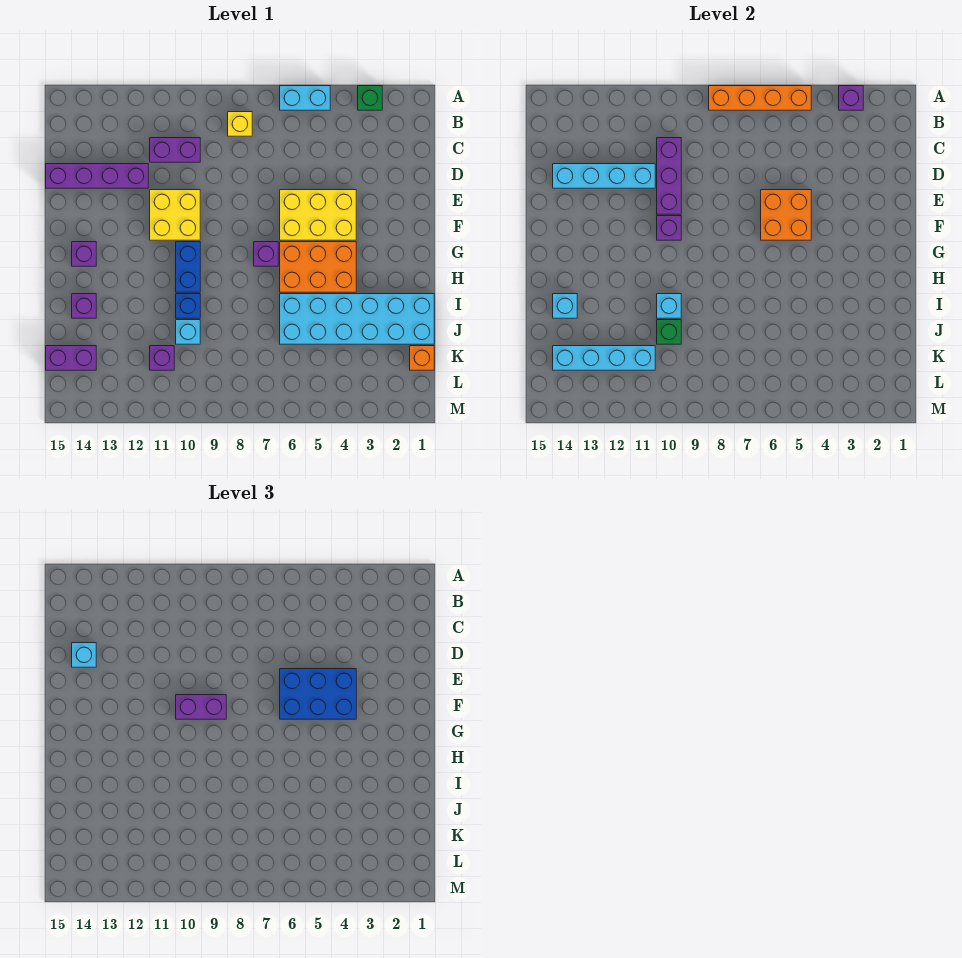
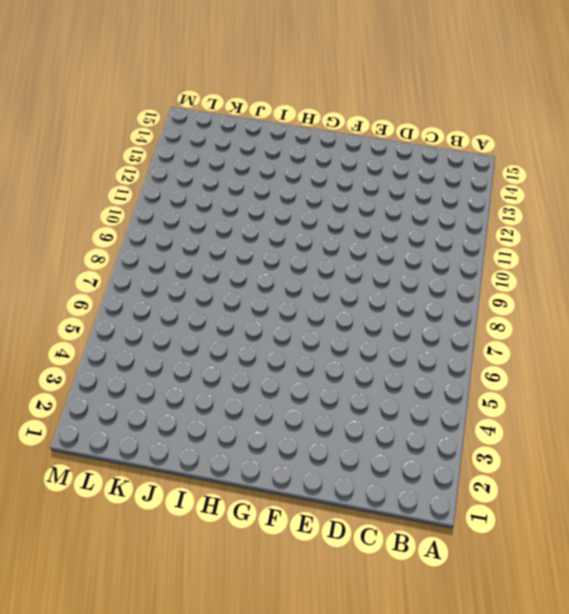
none -> green 1x1 brick [358,86,382,110]
none -> cyan 1x2 brick [280,86,330,110]
none -> yellow 1x1 brick [228,112,252,136]
none -> purple 1x2 brick [150,138,200,162]

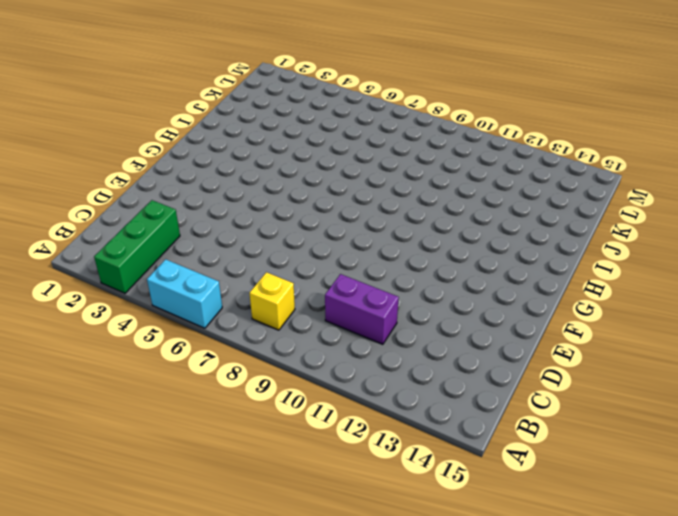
green 1x3 brick [94,200,180,293] -> green 1x1 brick [358,86,382,110]
none -> purple 1x4 brick [46,164,148,188]
none -> yellow 2x3 brick [280,190,356,240]
none -> yellow 2x2 brick [150,190,200,240]
none -> orange 2x3 brick [280,242,356,292]

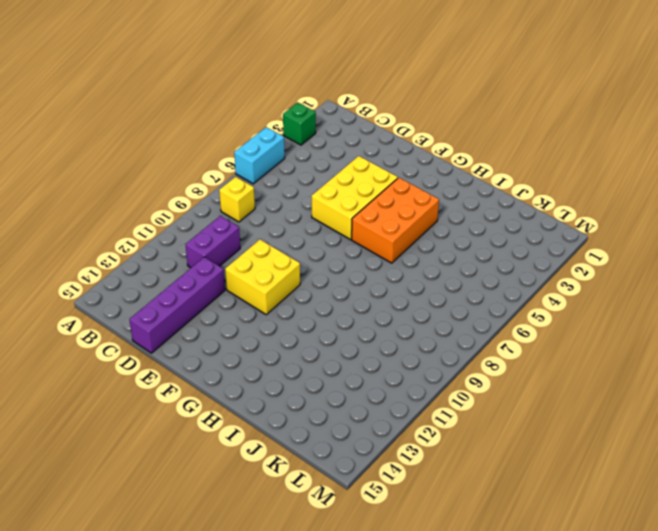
none -> purple 1x1 brick [254,242,278,266]
none -> blue 1x2 brick [176,242,200,292]
none -> purple 1x1 brick [72,242,96,266]
none -> cyan 2x6 brick [280,294,434,344]

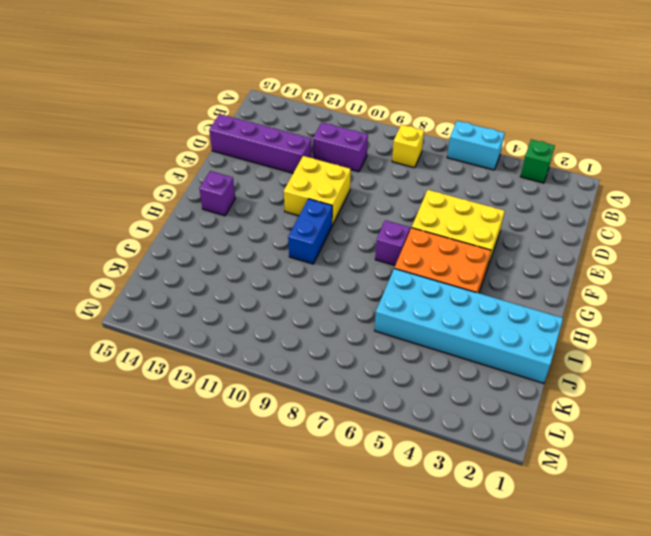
none -> blue 1x1 brick [176,294,200,318]
none -> purple 1x1 brick [72,294,96,318]
none -> cyan 1x1 brick [176,320,200,344]
none -> orange 1x1 brick [410,346,434,370]

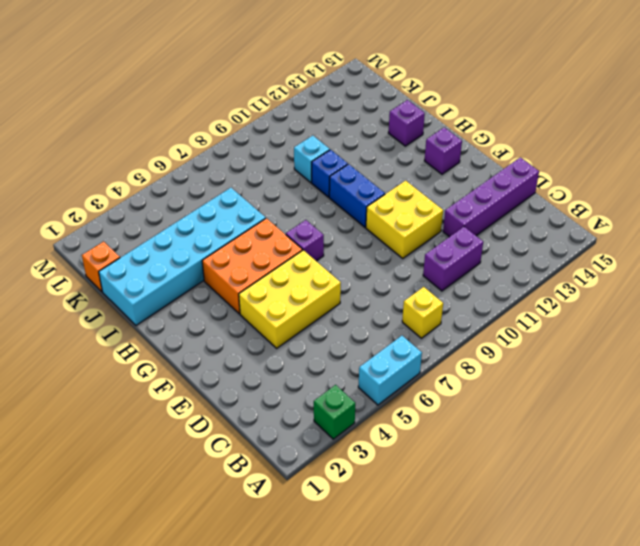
none -> purple 1x1 brick [150,346,174,370]
none -> purple 1x2 brick [46,346,96,370]
none -> purple 1x1 brick [839,86,863,110]
none -> orange 1x4 brick [709,86,811,110]

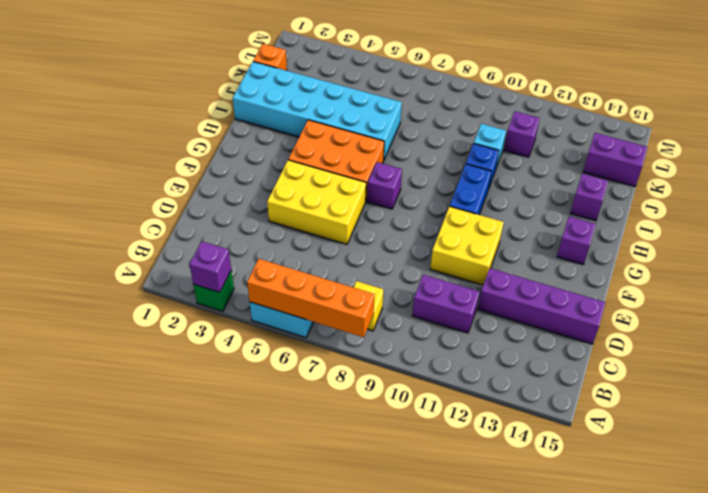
none -> purple 1x3 brick [657,138,681,214]
none -> cyan 1x4 brick [553,164,655,188]
none -> orange 2x2 brick [761,190,811,240]
none -> purple 1x1 brick [657,216,681,240]

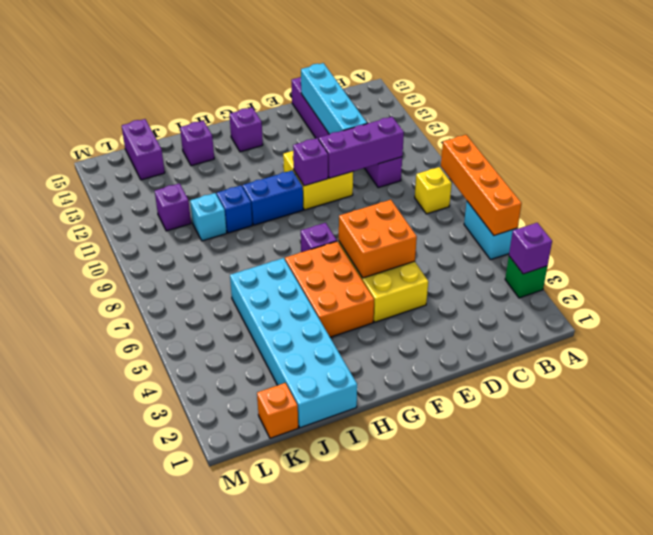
none -> cyan 1x1 brick [657,294,681,318]
none -> cyan 1x1 brick [553,294,577,318]
none -> green 1x1 brick [657,320,681,344]
none -> cyan 1x4 brick [553,346,655,370]

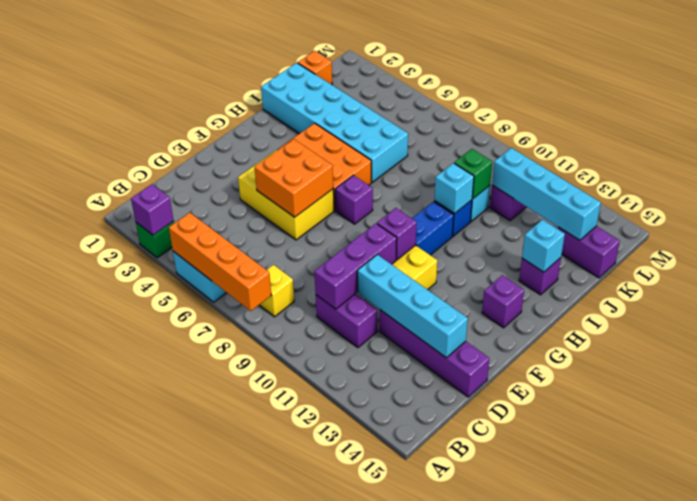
none -> cyan 1x1 brick [72,643,96,667]
none -> blue 2x3 brick [280,669,356,719]
none -> purple 1x2 brick [176,695,226,719]

